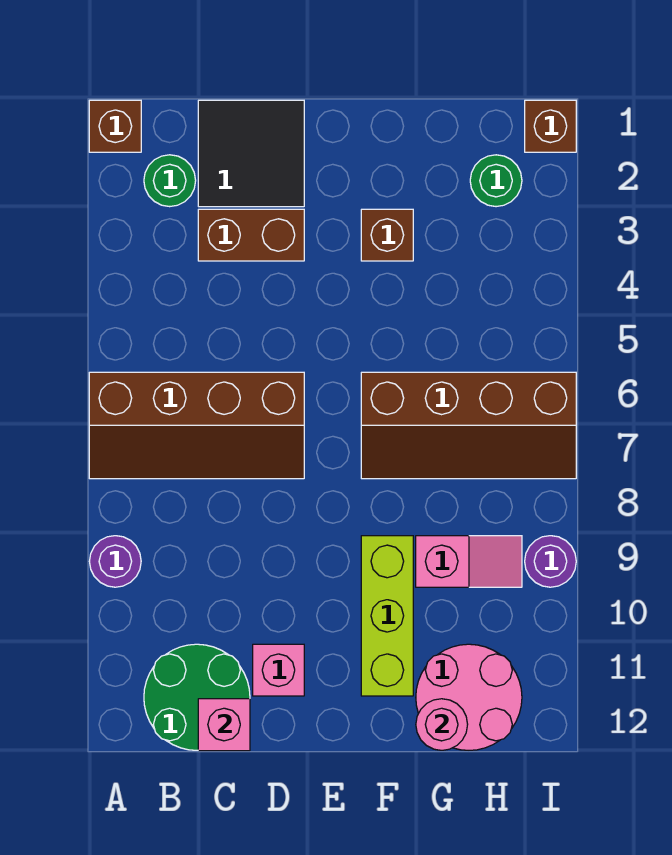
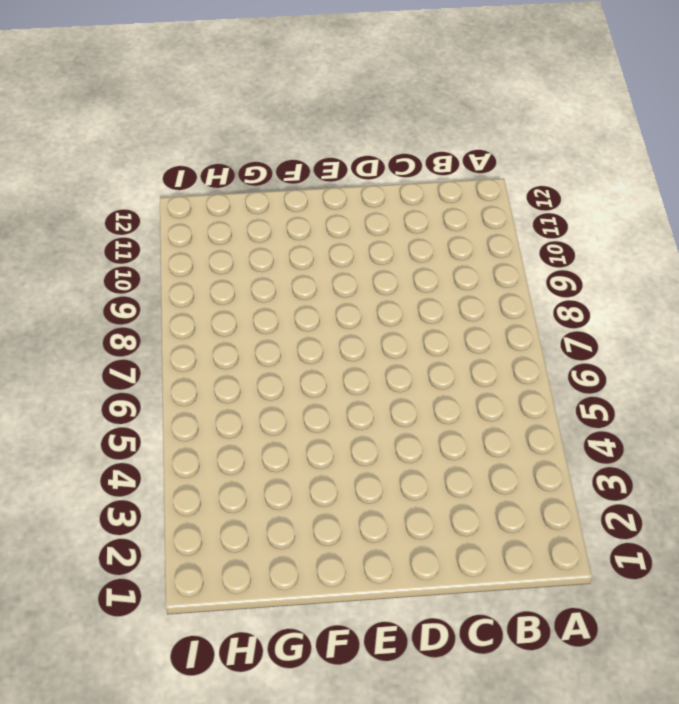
none -> brown 1x1 brick [89,100,141,152]
none -> brown 2x4 slope [89,372,304,479]
none -> purple 1x1 round brick [89,536,141,587]

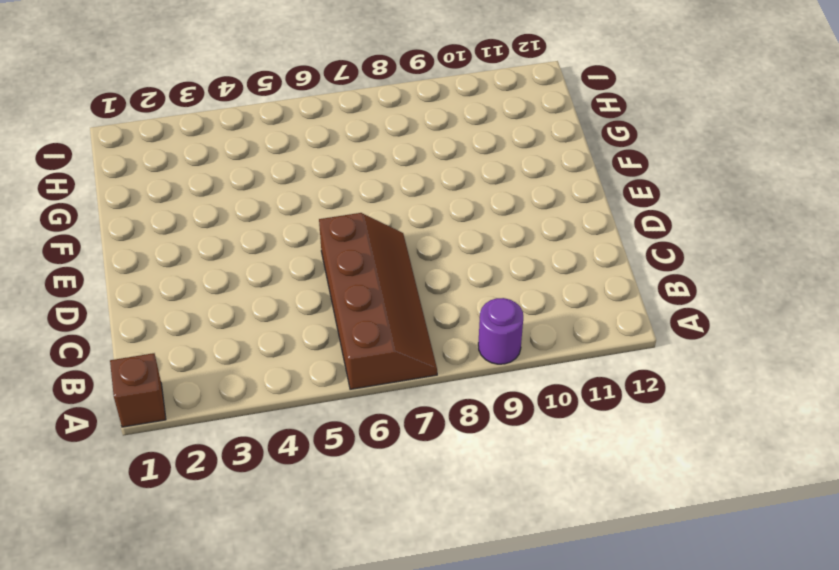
none -> green 1x1 round brick [144,155,196,207]
none -> green 2x2 round brick [144,644,250,750]
none -> black 2x2 tile [198,100,304,207]

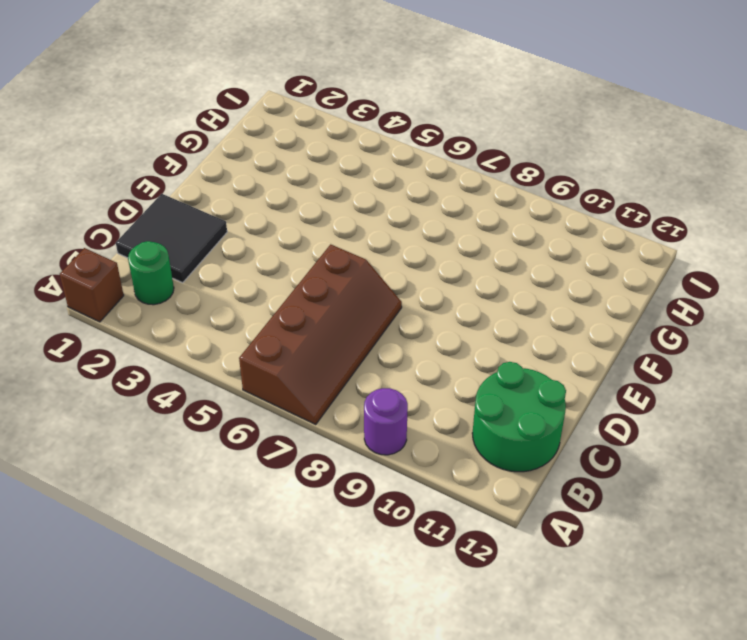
none -> brown 1x2 brick [198,209,304,261]
none -> pink 1x1 brick [253,644,304,696]
none -> brown 1x1 brick [361,209,413,261]

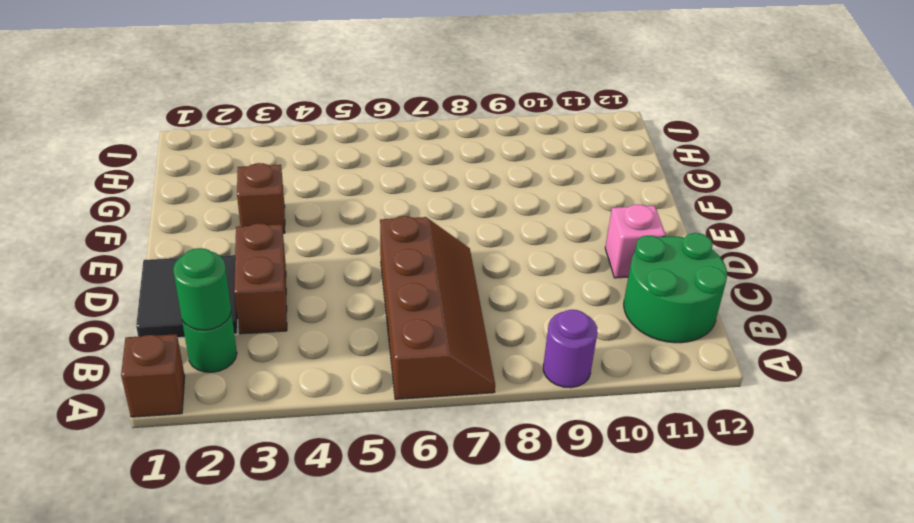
green 1x1 round brick [173,248,231,330] -> green 1x1 round brick moved to [470,155,522,207]
none -> brown 2x4 slope [361,372,576,479]
none -> lime 1x3 brick [361,536,413,696]
none -> pink 1x2 slope [416,536,522,587]

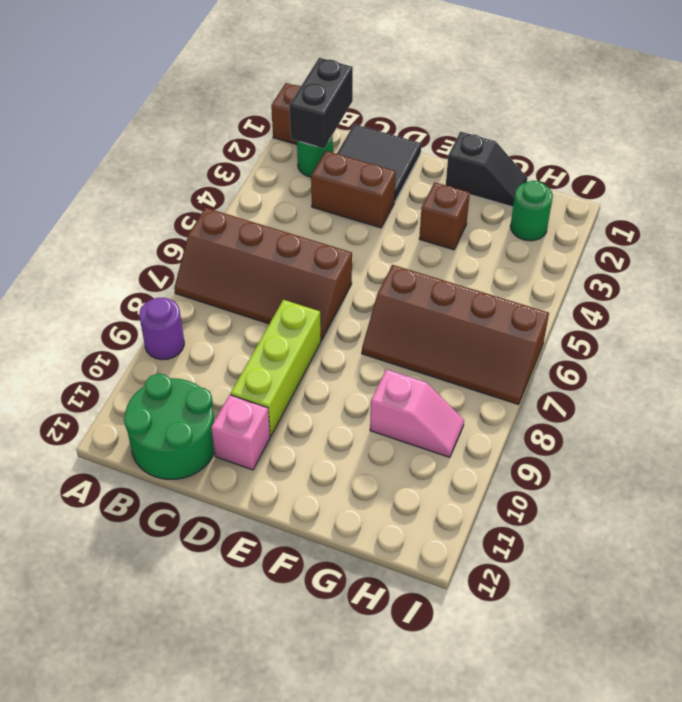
black 1x2 brick [289,58,353,148] -> none
lime 1x3 brick [230,300,321,436] -> lime 1x3 brick moved to [361,536,413,696]
black 1x2 slope [446,132,527,207] -> none
none -> pink 2x2 round brick [416,644,522,750]
none -> brown 1x1 brick [525,100,576,152]
none -> purple 1x1 round brick [525,536,576,587]

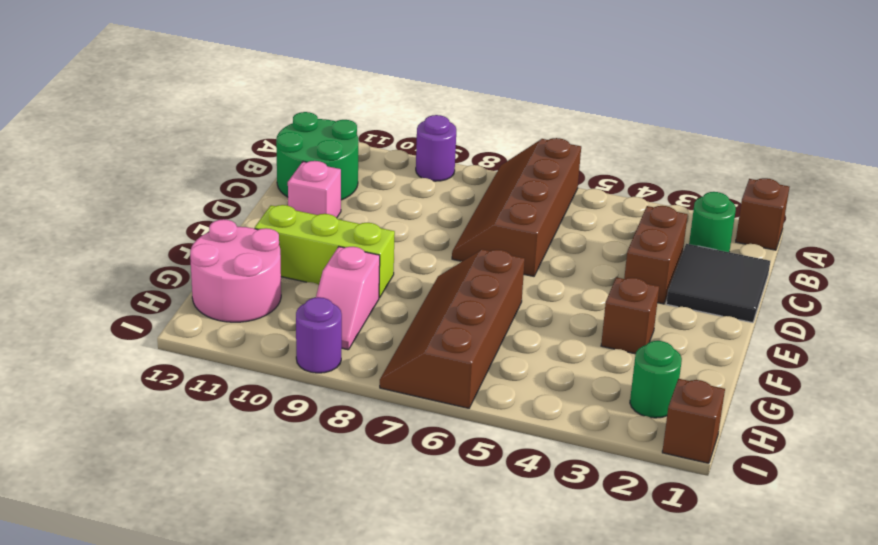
none -> pink 1x1 brick [198,699,250,751]
none -> pink 1x1 round brick [416,699,468,750]

